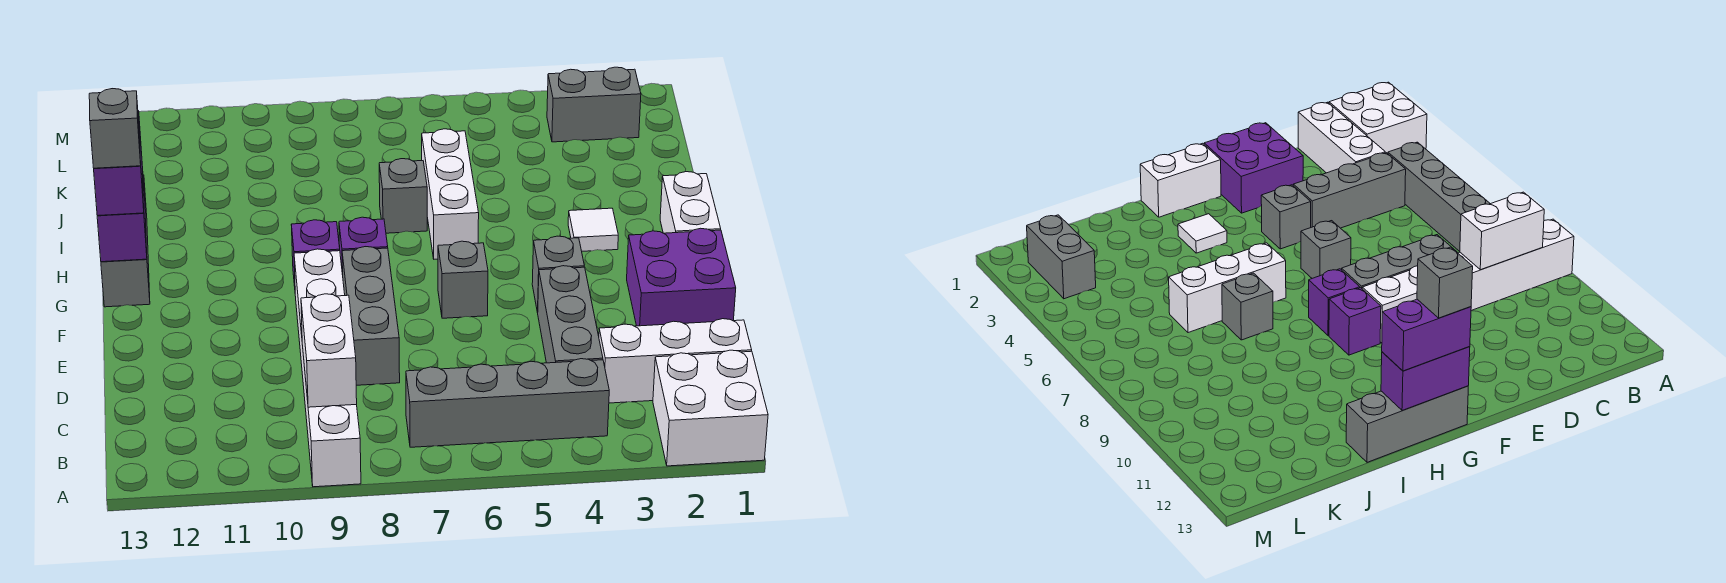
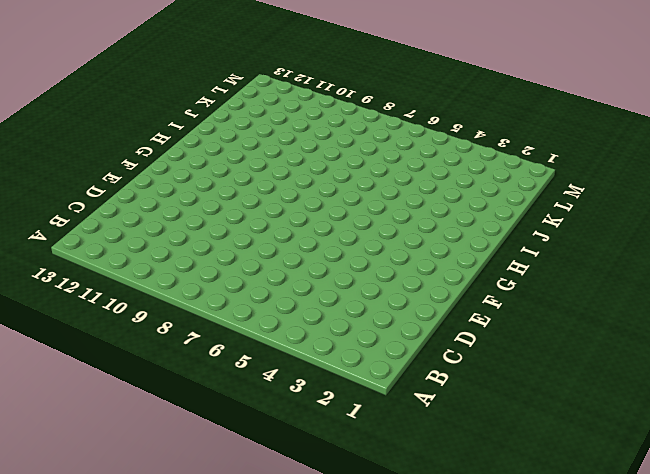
none -> white 2x2 brick [653,350,768,466]
none -> white 1x6 brick [294,249,361,487]
none -> grey 1x4 brick [406,359,609,447]

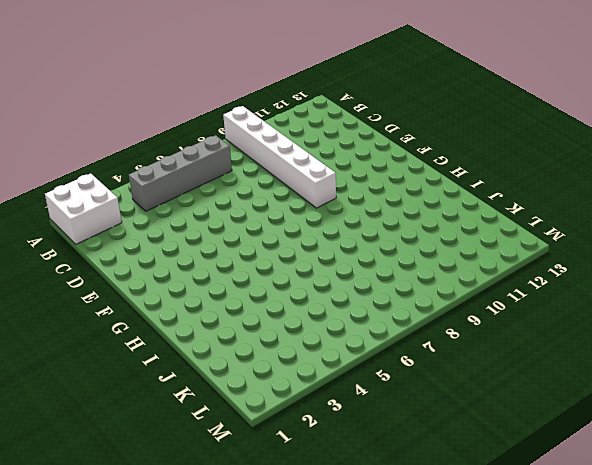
none -> white 1x3 brick [599,319,752,403]
none -> grey 1x3 brick [538,266,603,363]
none -> grey 1x3 brick [342,247,400,385]

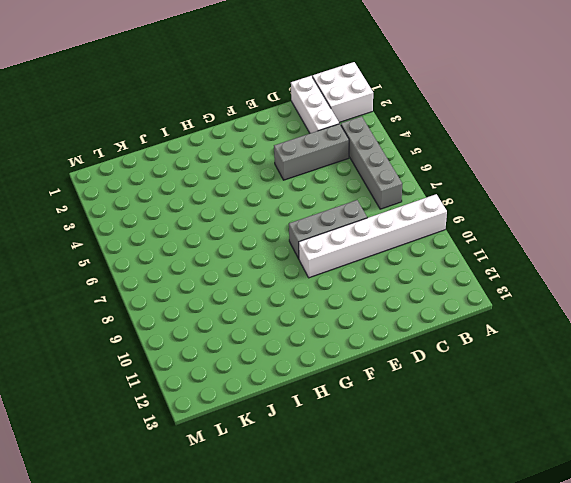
none -> purple 2x2 brick [627,228,736,326]
none -> grey 1x1 brick [532,236,584,313]
none -> grey 1x1 brick [438,241,488,318]

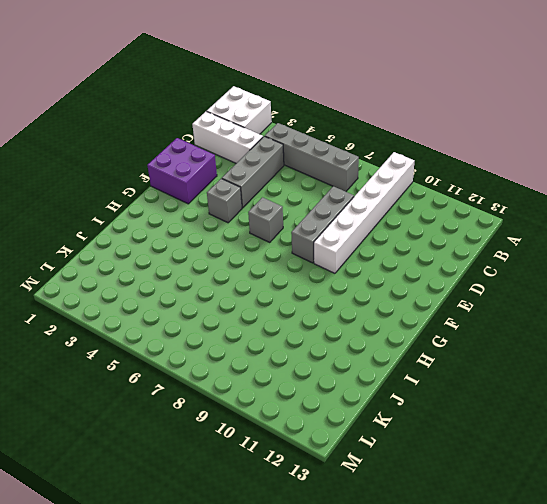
none -> white 1x2 brick [660,171,721,233]
none -> purple 1x1 brick [339,217,388,275]
none -> purple 1x1 brick [291,220,340,286]

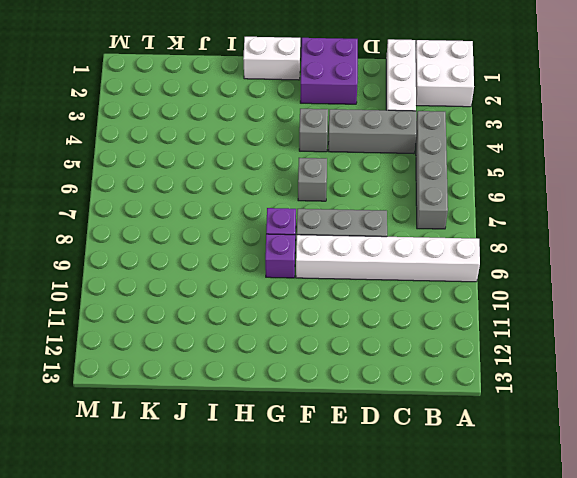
none -> grey 1x3 brick [101,175,150,307]
none -> white 1x1 tile [568,208,618,251]
none -> white 1x3 brick [422,129,479,259]

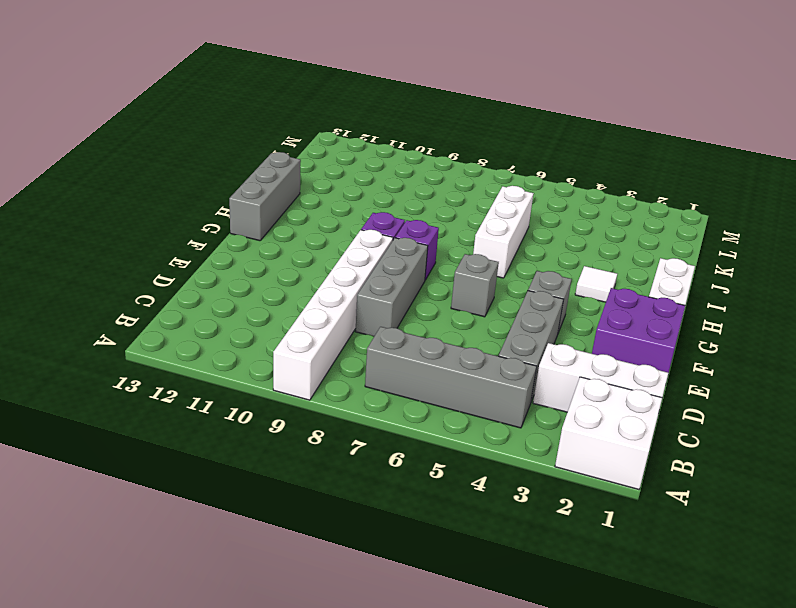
none -> grey 1x1 brick [379,159,427,233]
none -> grey 1x2 brick [547,67,641,142]
none -> white 1x2 brick [301,294,357,407]

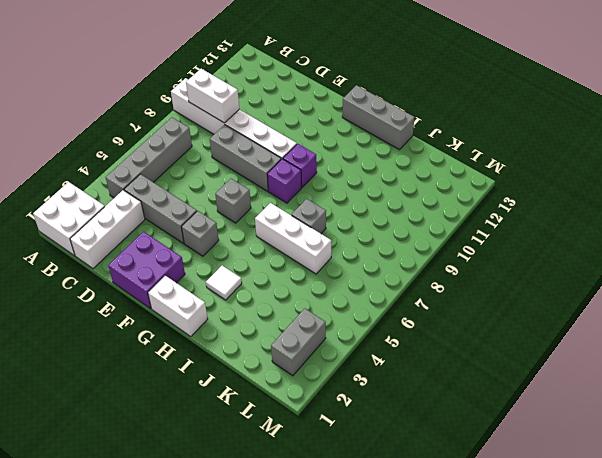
none -> purple 1x2 brick [97,167,147,262]
none -> purple 1x2 brick [94,111,144,216]
none -> grey 1x1 brick [89,89,141,168]

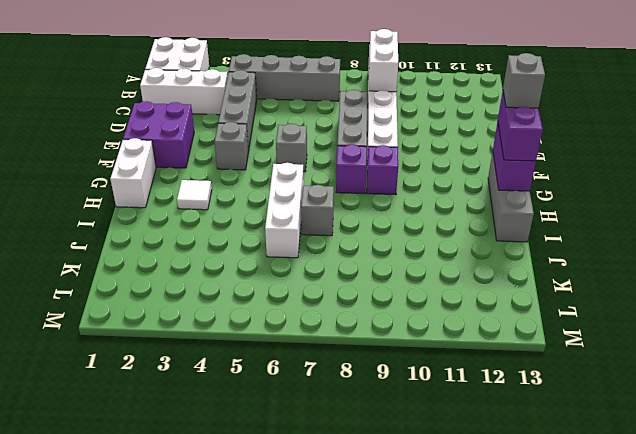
none -> grey 1x2 brick [547,67,641,142]

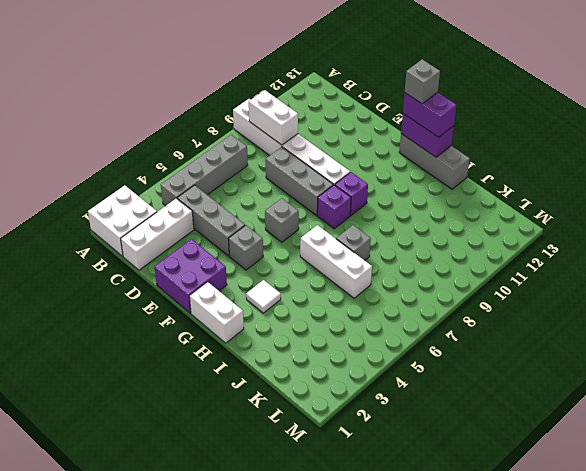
none -> grey 1x2 brick [547,67,641,142]

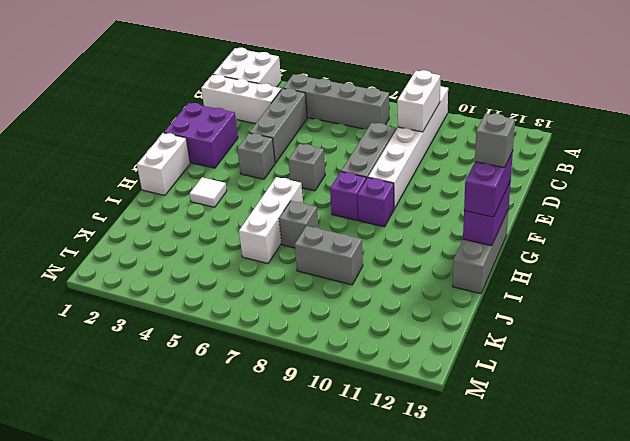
grey 1x2 brick [295,226,363,285] -> grey 1x2 brick moved to [547,67,641,142]

